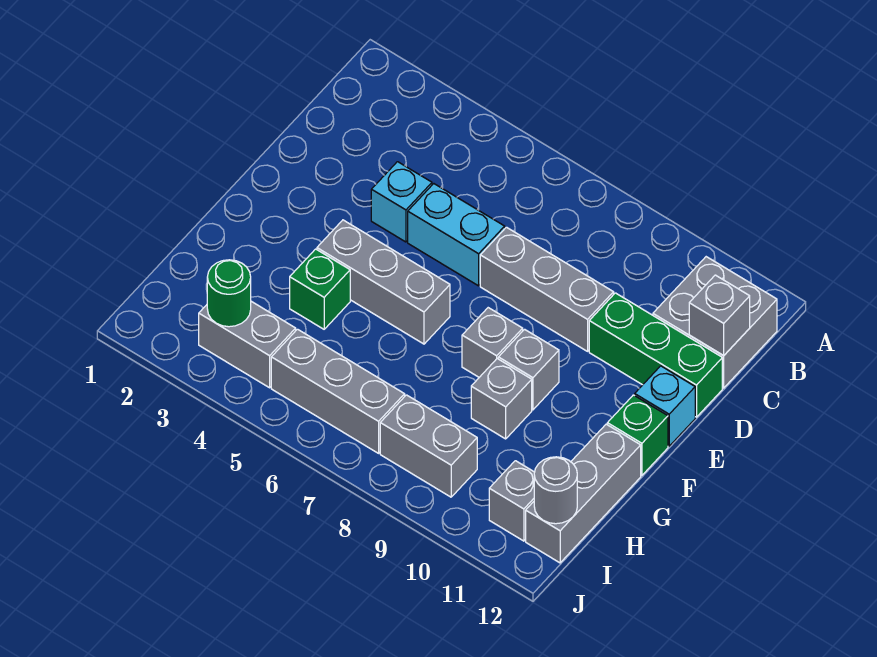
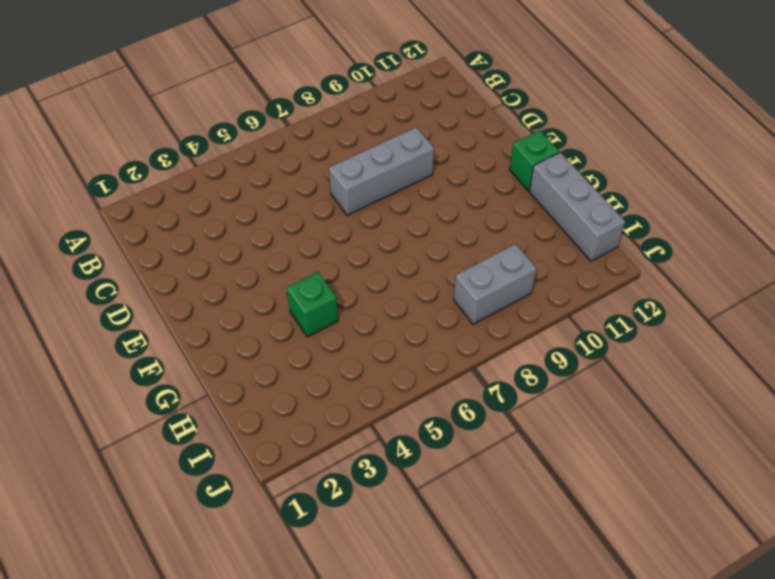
none -> grey 2x2 brick [653,257,777,388]
none -> cyan 1x1 brick [371,162,432,242]
none -> cyan 1x2 brick [408,184,505,286]

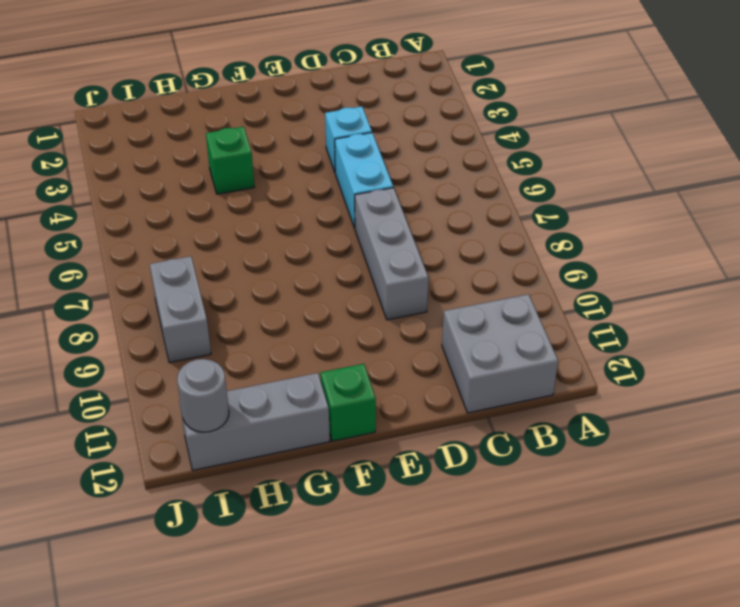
none -> green 1x3 brick [589,293,722,417]
none -> cyan 1x1 brick [635,366,695,446]
none -> grey 1x3 brick [317,220,450,344]

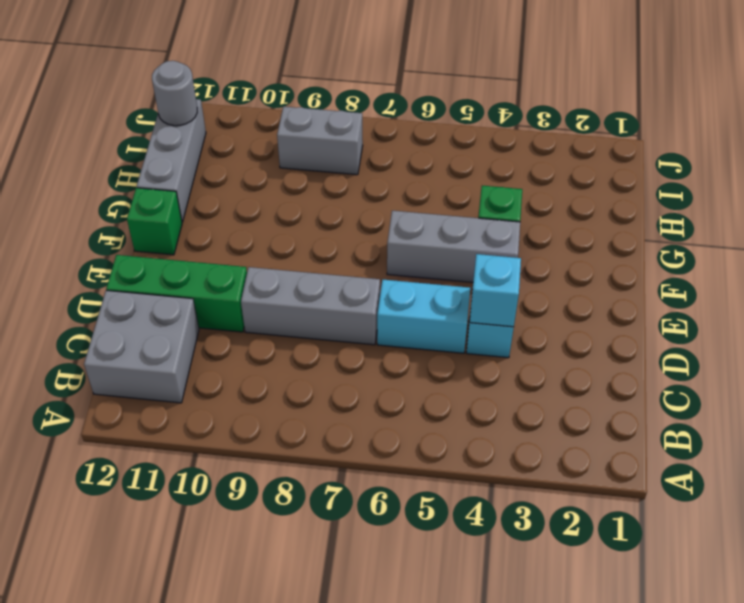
cyan 1x1 brick [470,254,521,327] -> cyan 1x1 brick moved to [635,366,695,446]
none -> grey 1x1 brick [462,308,523,377]
none -> grey 1x1 brick [498,329,559,410]
none -> grey 1x1 brick [471,359,532,439]

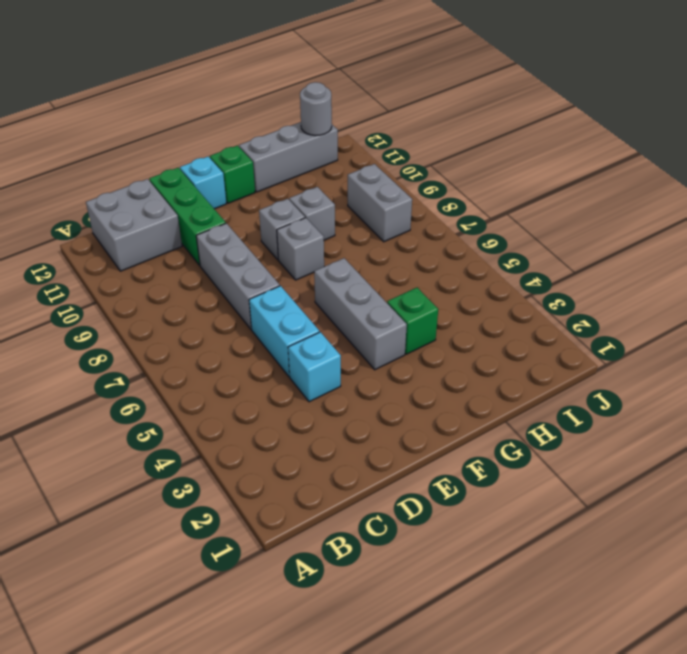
none -> grey 1x2 brick [199,301,296,388]
none -> grey 1x3 brick [271,329,405,453]
none -> grey 1x1 brick [489,461,535,541]

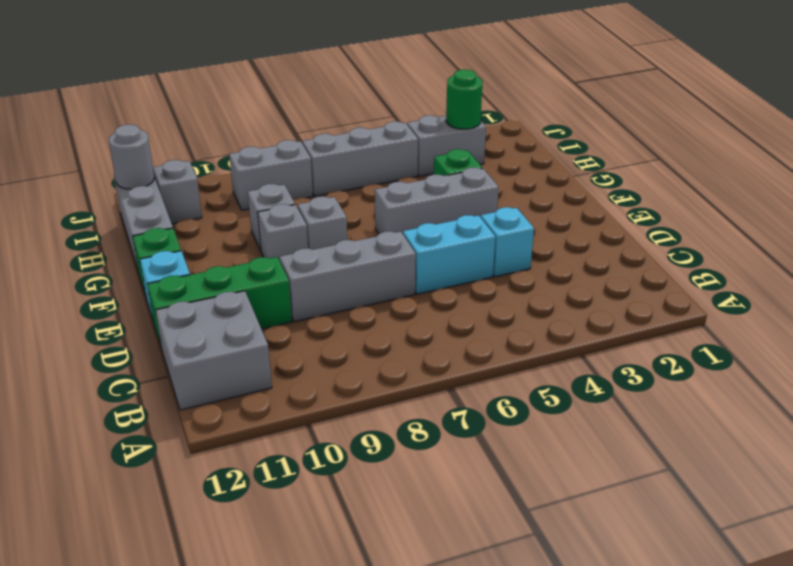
none -> grey 1x1 brick [689,275,750,356]

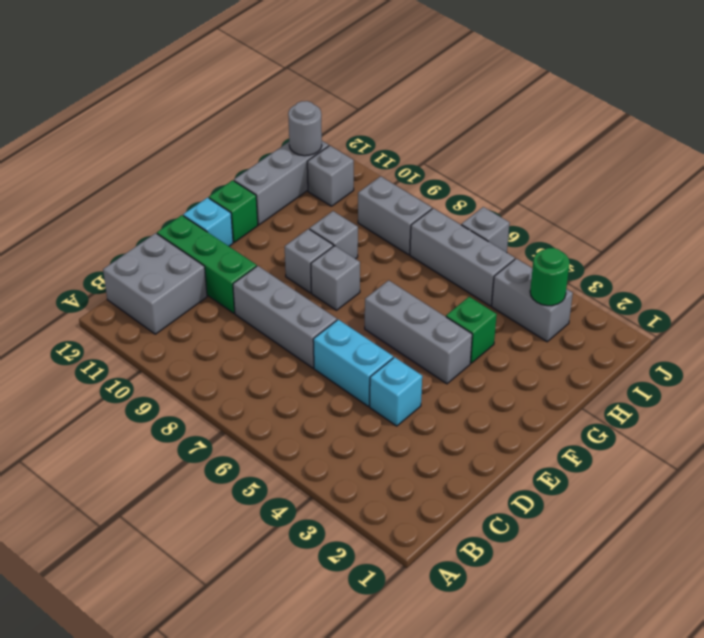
grey 1x1 brick [461,207,509,252] -> grey 1x1 brick moved to [689,275,750,356]

